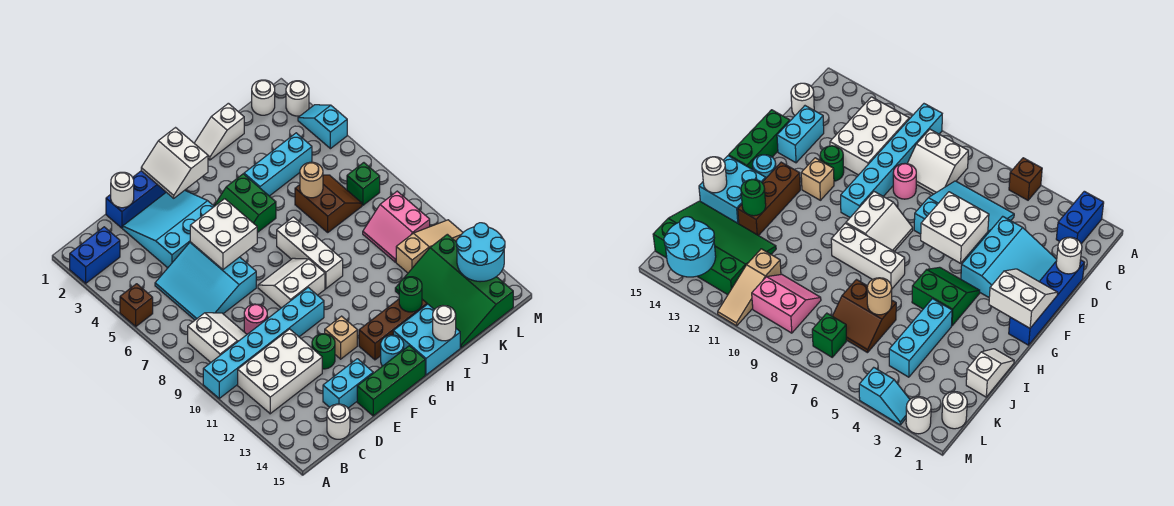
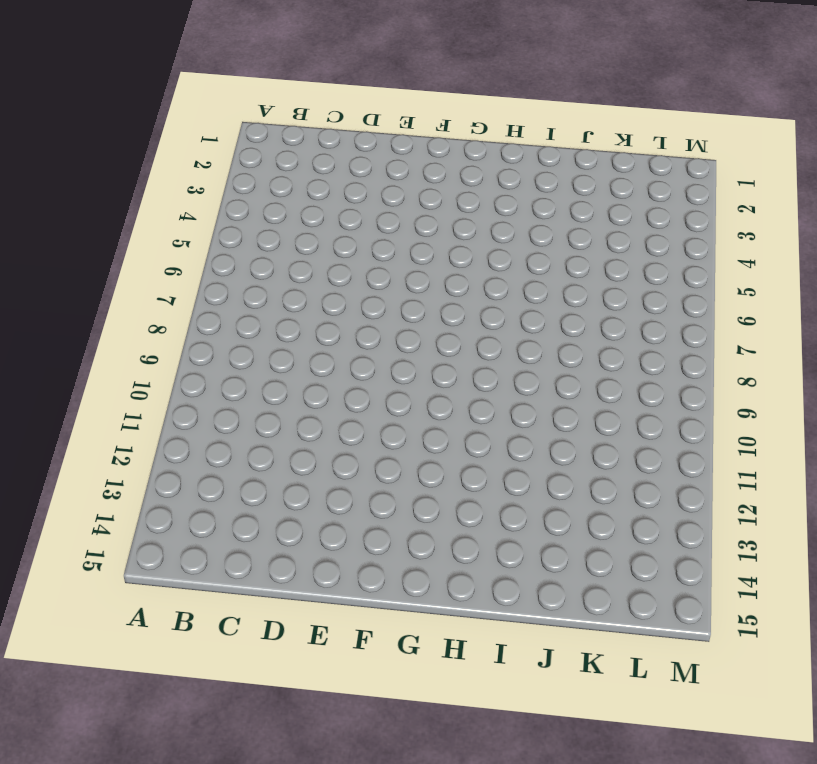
none -> blue 1x2 brick [70,227,120,283]
none -> brown 1x1 brick [120,284,153,326]
none -> cyan 1x6 brick [203,288,324,398]
none -> white 2x2 slope [188,313,247,362]

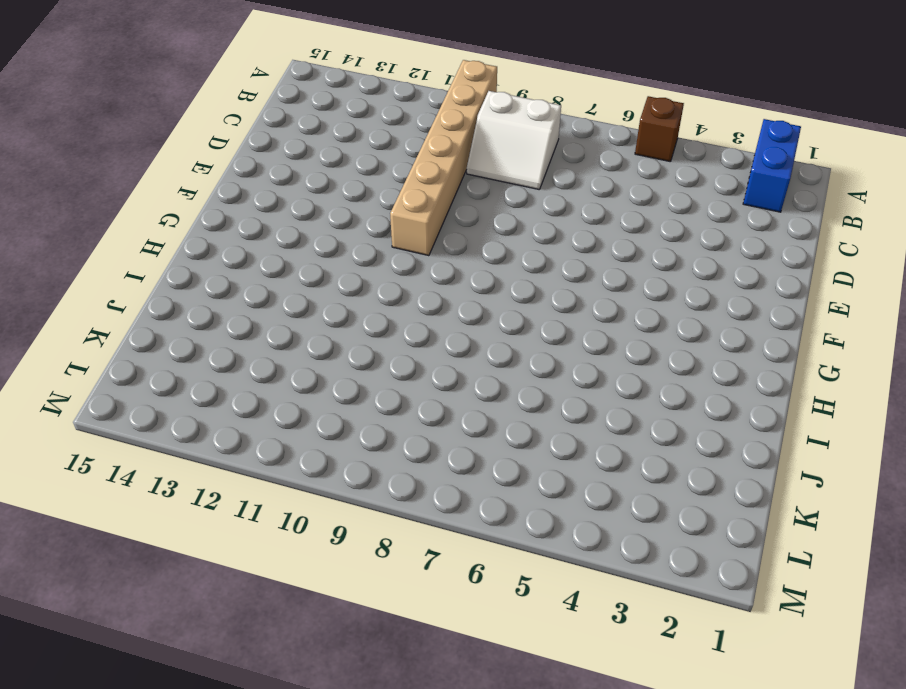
tan 1x6 brick [390,60,497,256] -> cyan 1x6 brick [203,288,324,398]
none -> white 2x3 brick [238,329,322,414]
none -> cyan 3x3 slope [155,242,256,320]
none -> white 1x1 round brick [327,404,350,439]
none -> blue 1x4 brick [106,171,166,228]

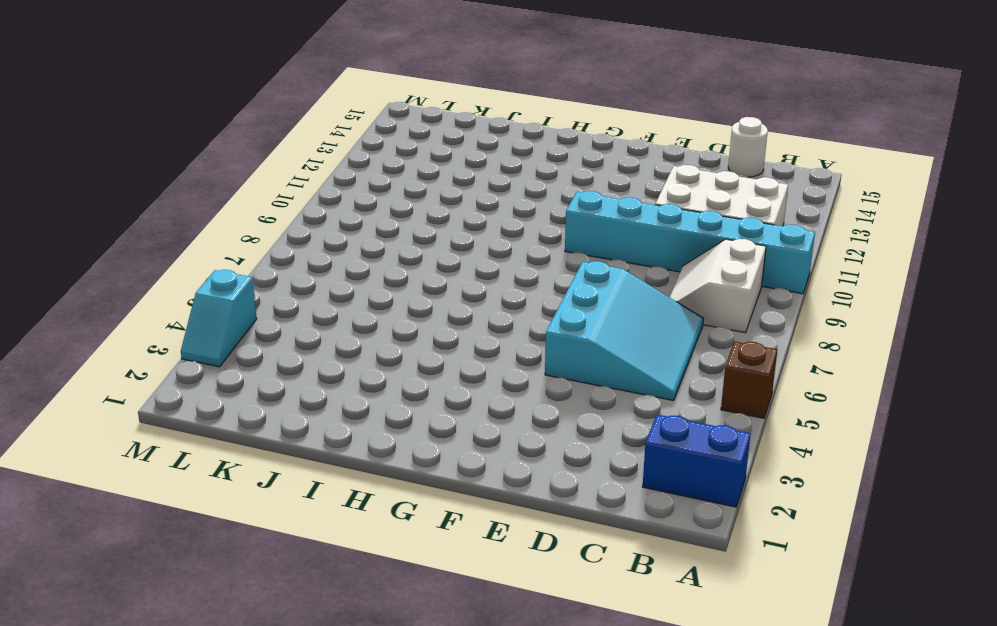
none -> blue 1x4 brick [106,171,166,228]
none -> cyan 3x3 slope [123,190,214,268]
none -> pink 1x1 round brick [244,304,267,334]
none -> cyan 1x2 brick [323,359,373,408]

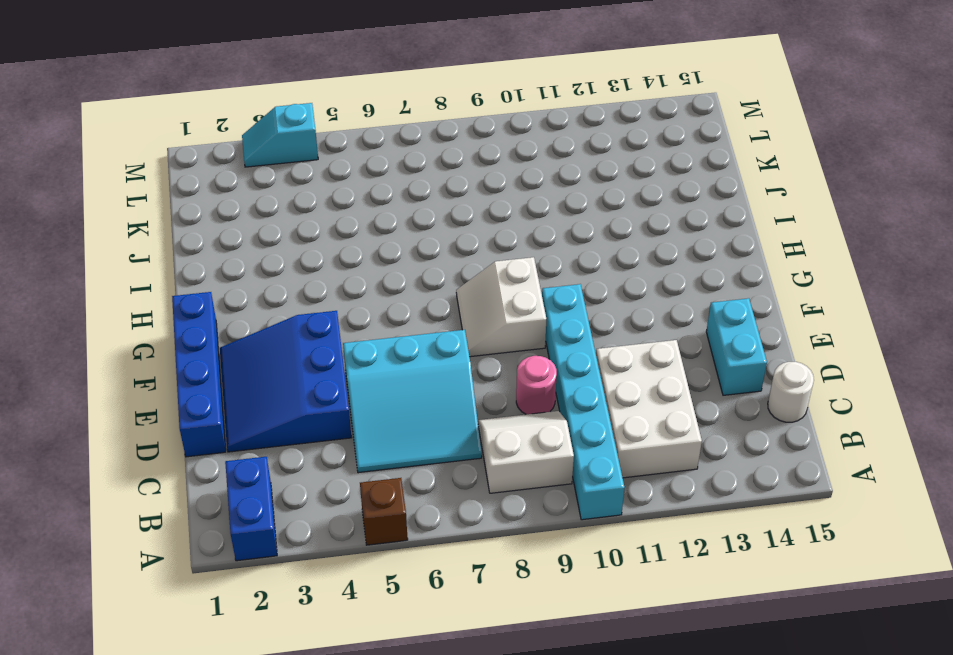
blue 3x3 slope [220,311,351,452] -> cyan 3x3 slope [123,190,214,268]
none -> green 1x1 round brick [312,334,335,369]
none -> green 1x3 brick [357,346,425,416]
none -> tan 1x1 brick [325,316,357,359]
none -> green 2x2 slope [214,174,276,233]

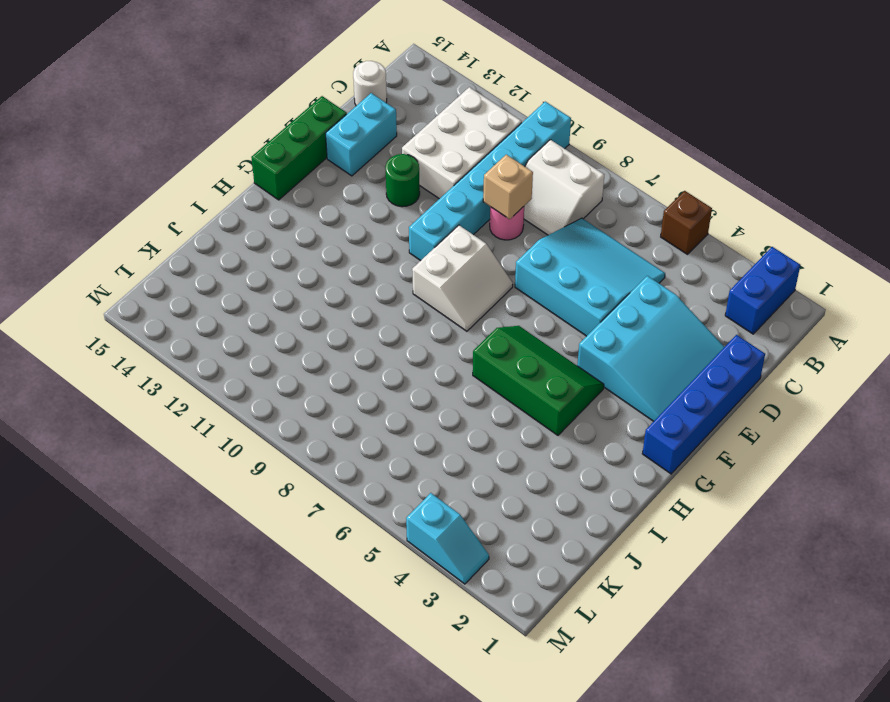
tan 1x1 brick [483,155,533,219] -> tan 1x1 brick moved to [325,316,357,359]
green 2x3 slope [473,326,604,435] -> green 2x2 slope [214,174,276,233]
none -> brown 1x3 brick [359,299,427,360]
none -> cyan 1x1 round brick [381,335,404,366]
none -> white 1x3 brick [277,217,343,289]
none -> cyan 2x2 brick [393,304,460,375]

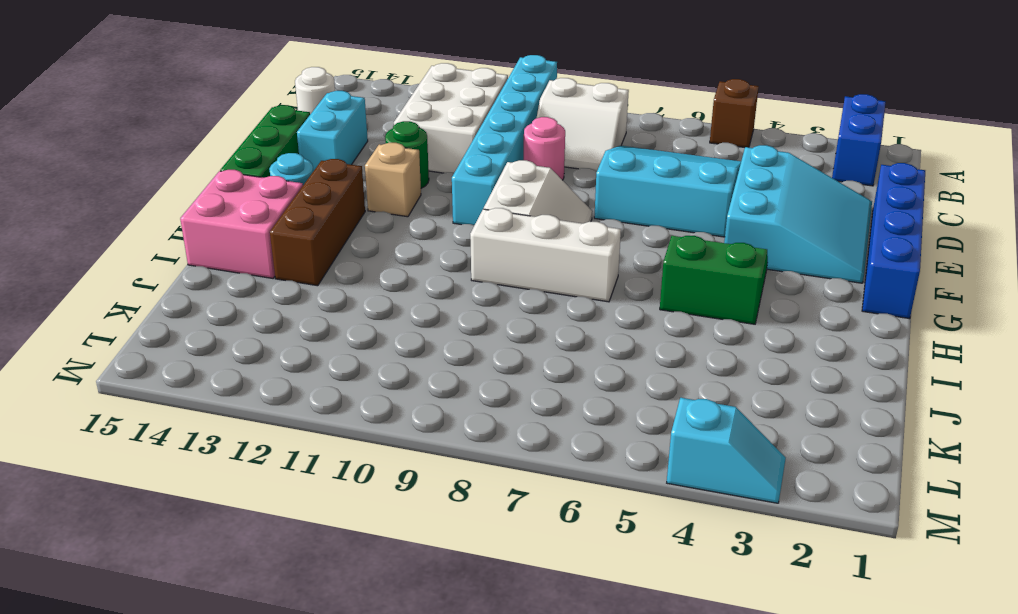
pink 2x2 brick [180,170,303,278] -> cyan 2x2 brick [393,304,460,375]
none -> white 1x2 slope [194,103,244,160]
none -> cyan 1x3 brick [244,133,312,196]
none -> brown 2x2 slope [295,175,362,232]
none -> green 3x4 slope [395,234,513,348]

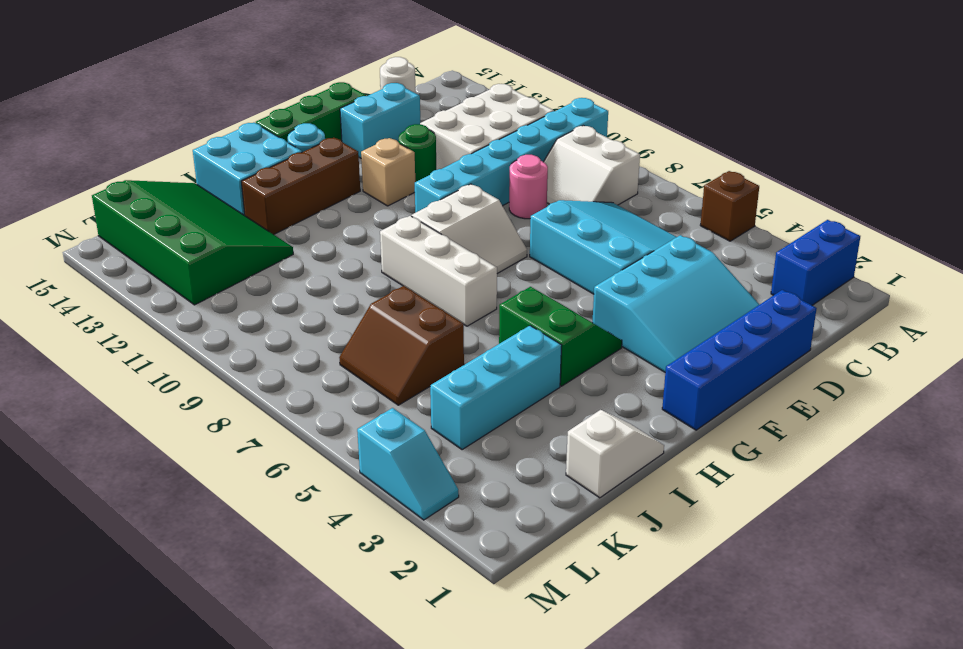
none -> pink 2x2 slope [363,191,430,262]
none -> tan 1x3 slope [396,220,463,273]
none -> white 1x1 round brick [252,80,275,115]
none -> green 1x1 brick [347,163,380,205]

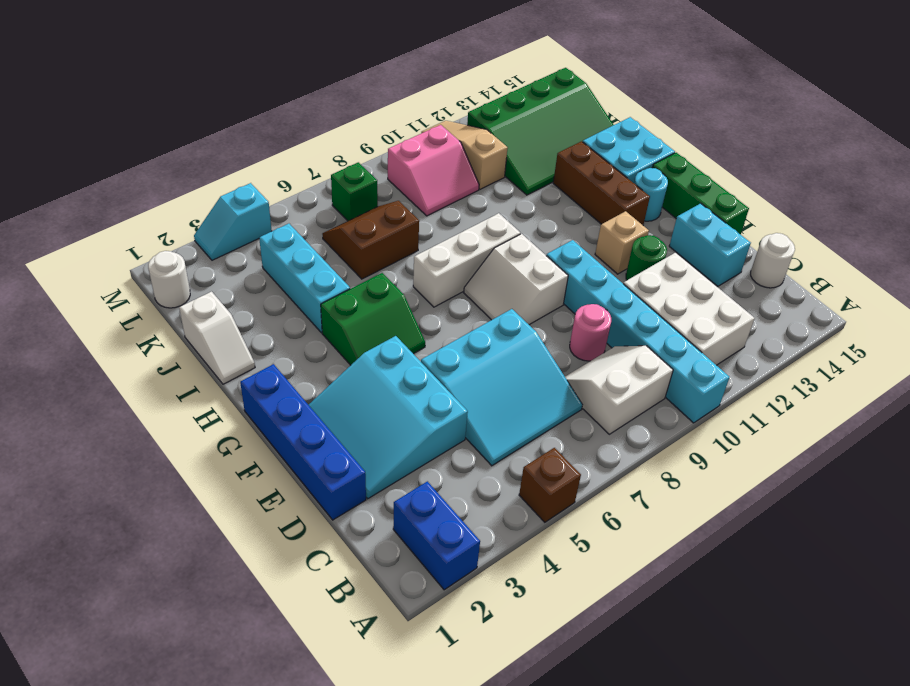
none -> white 1x1 round brick [286,81,309,116]
none -> white 1x1 round brick [111,172,134,208]
none -> white 2x2 brick [190,199,257,270]
none -> white 2x2 slope [141,128,208,198]

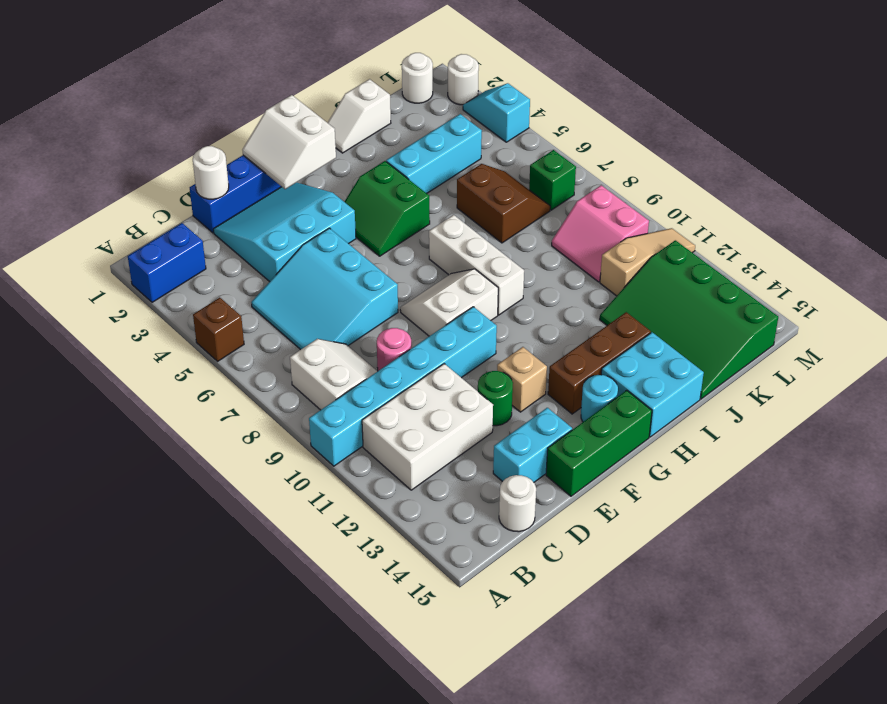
none -> white 2x2 brick [190,199,257,270]
none -> green 1x1 round brick [399,277,422,312]
none -> white 1x1 round brick [433,306,456,341]
none -> tan 1x1 round brick [300,162,323,198]

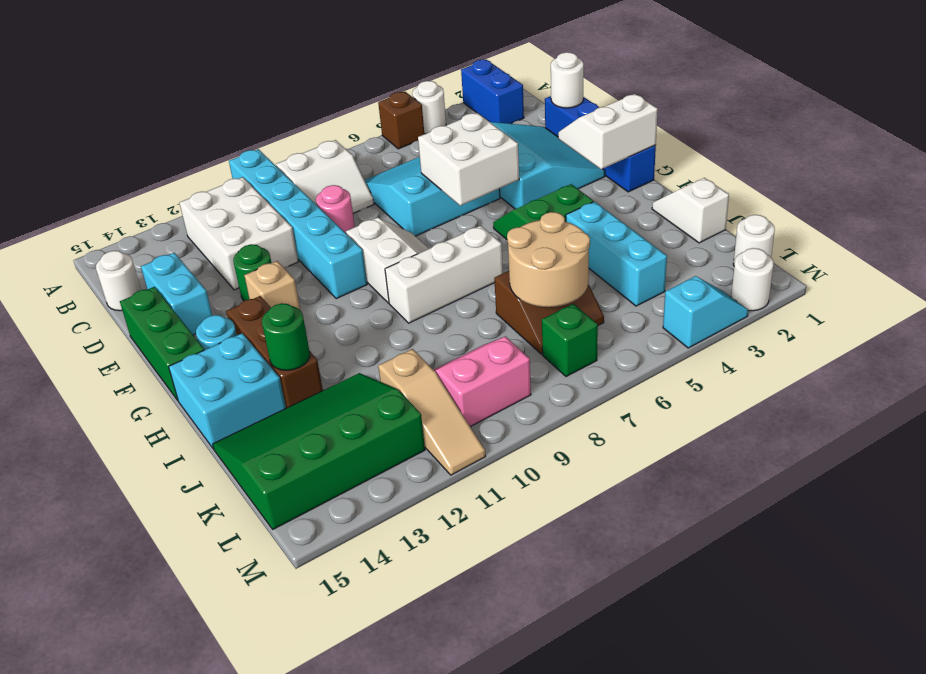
white 1x1 round brick [412,81,446,134] -> white 1x1 round brick moved to [433,306,456,341]
tan 2x2 round brick [507,212,590,307] -> tan 1x1 round brick [300,162,323,198]
none -> cyan 2x2 round brick [456,223,505,282]

